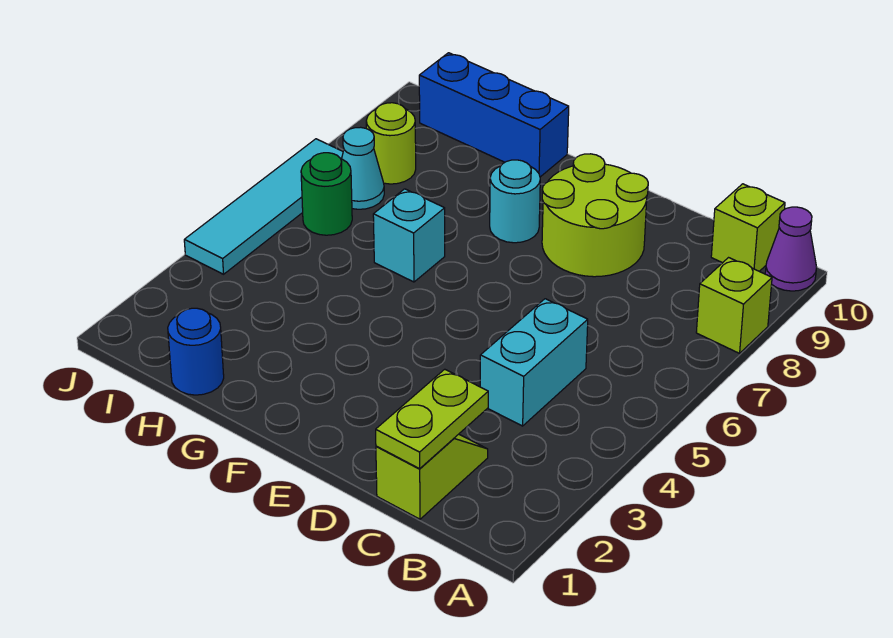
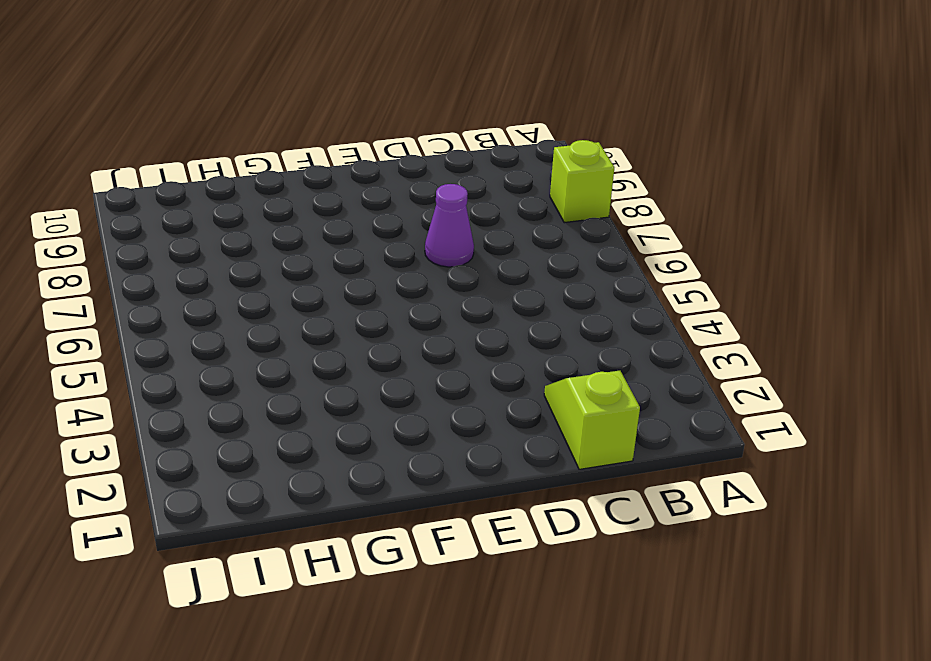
purple 1x1 cone [425,184,474,267] -> purple 1x1 cone moved to [765,207,817,291]
none -> lime 1x1 brick [711,184,785,271]
none -> cyan 1x2 brick [480,299,588,426]
none -> lime 2x2 round brick [542,154,648,277]

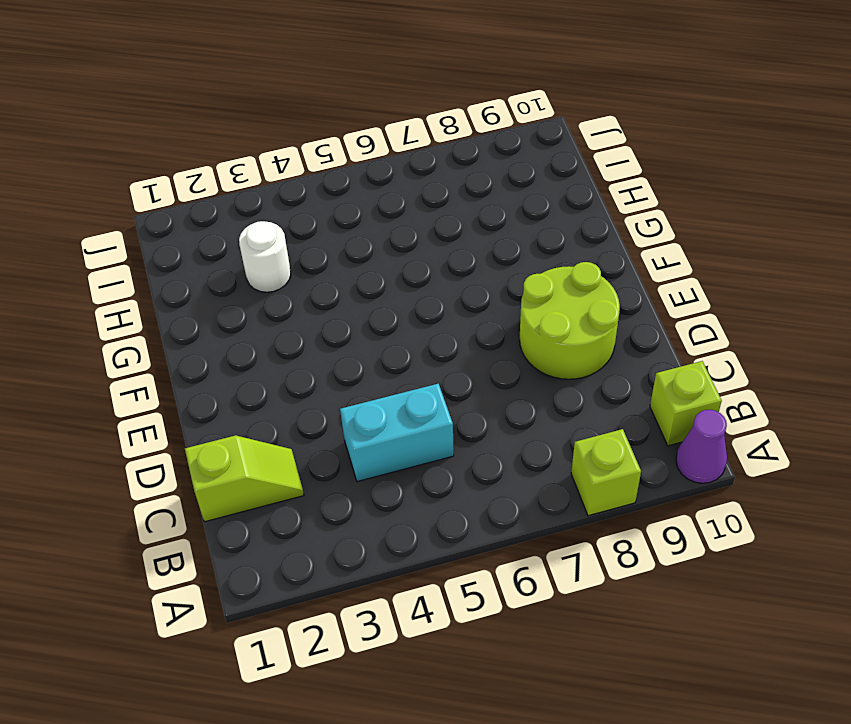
white 1x1 round brick [239,221,291,292] -> none
none -> cyan 1x1 round brick [490,160,540,243]
none -> cyan 1x1 brick [373,189,445,282]
none -> blue 1x3 brick [419,53,569,177]

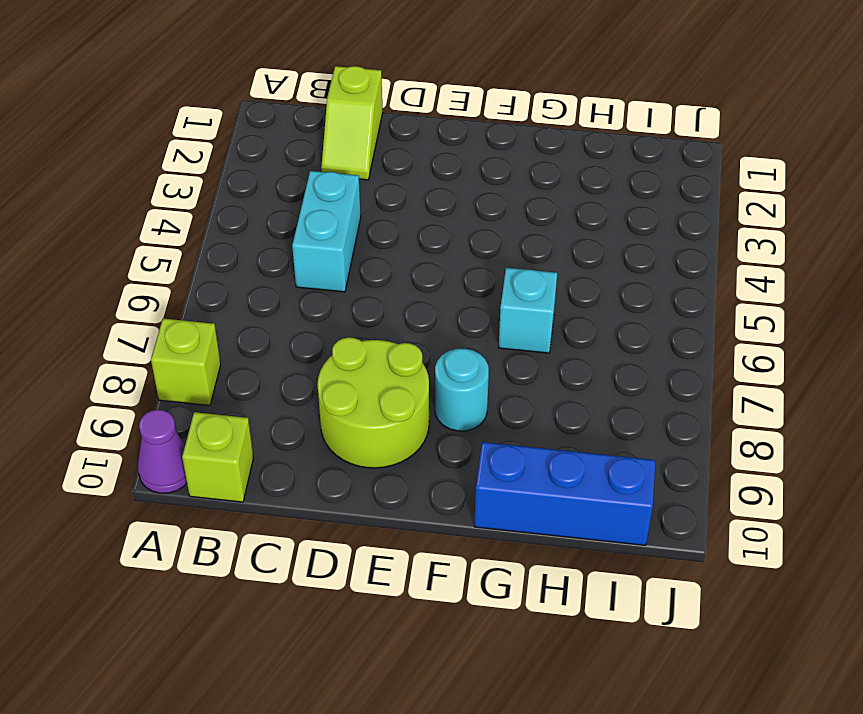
none -> blue 1x1 round brick [168,308,224,395]
none -> green 1x1 round brick [301,153,352,235]
none -> cyan 1x1 cone [342,127,384,209]

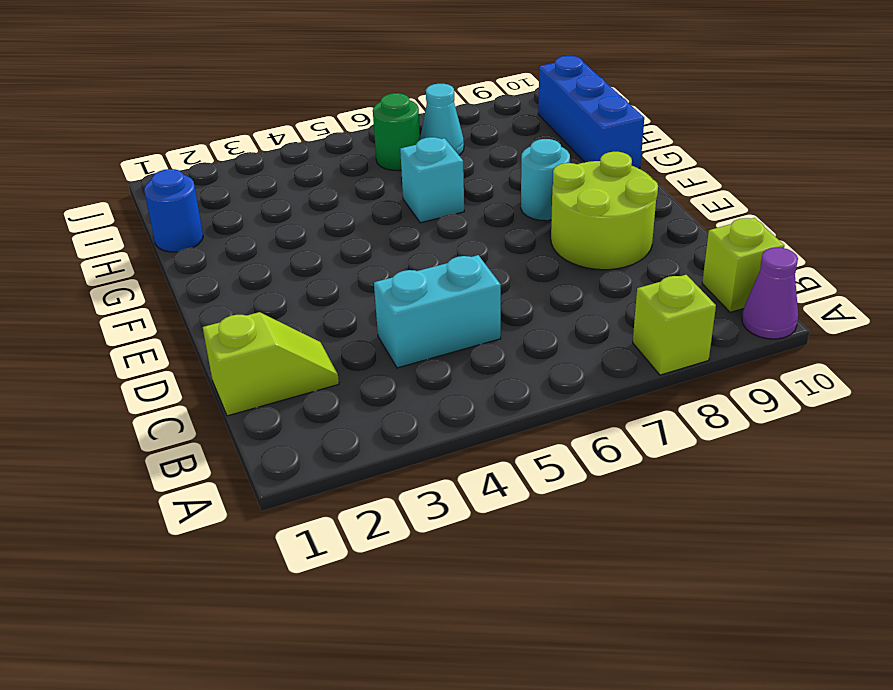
none -> lime 1x1 round brick [366,103,416,184]
none -> cyan 1x4 tile [184,139,343,274]
none -> lime 1x2 plate [376,369,488,469]

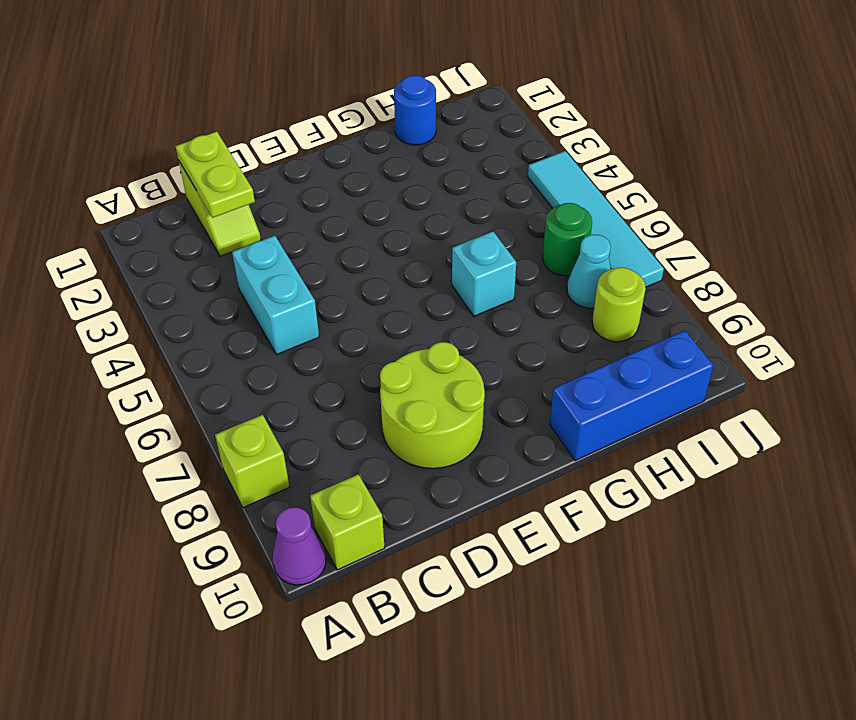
none -> cyan 1x1 round brick [490,160,540,243]

